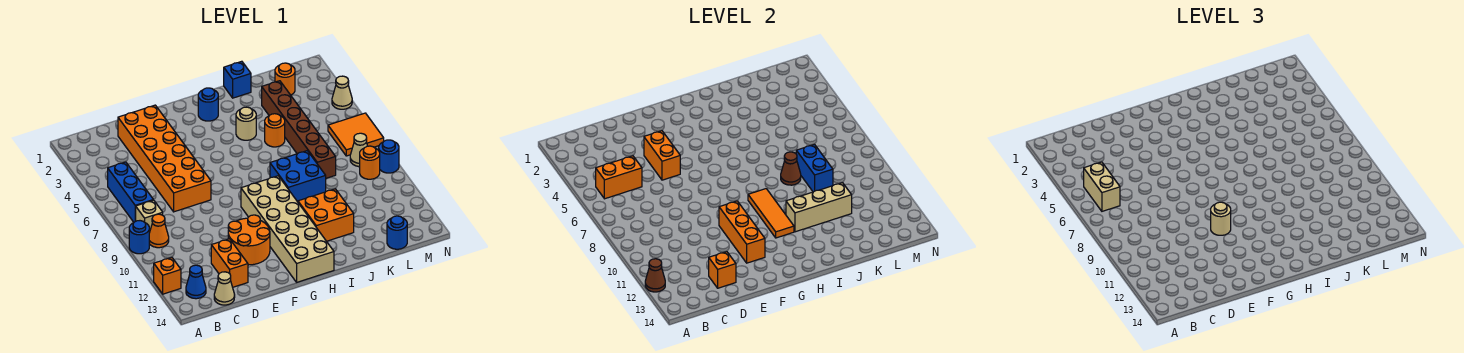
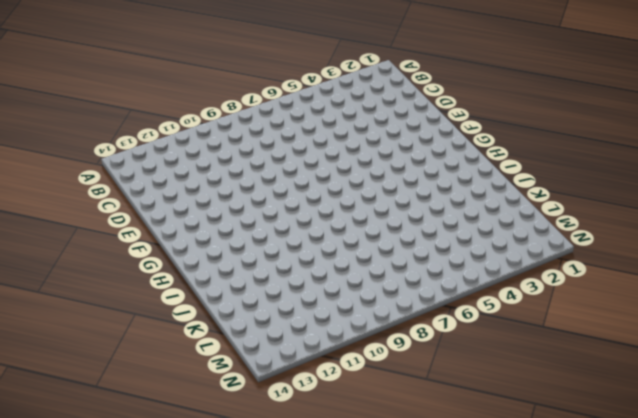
none -> blue 1x1 round brick [129,221,149,254]
none -> orange 1x1 brick [154,258,181,294]
none -> blue 1x3 brick [108,162,153,222]
none -> tan 1x1 brick [136,200,163,233]

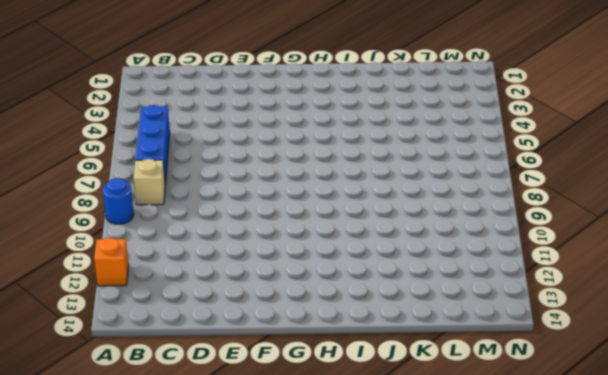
none -> orange 1x1 cone [149,214,169,248]
none -> blue 1x1 cone [186,265,206,299]
none -> tan 1x1 cone [214,272,235,305]
none -> orange 2x6 brick [118,105,211,212]

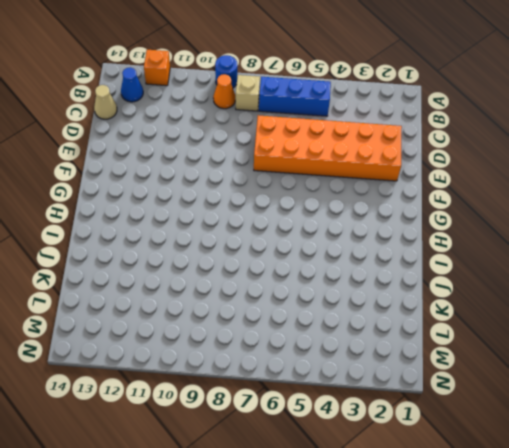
none -> orange 1x2 brick [211,239,248,287]
none -> orange 2x2 round brick [228,215,270,265]
none -> tan 2x6 brick [241,176,334,282]
none -> blue 1x1 round brick [198,88,218,121]

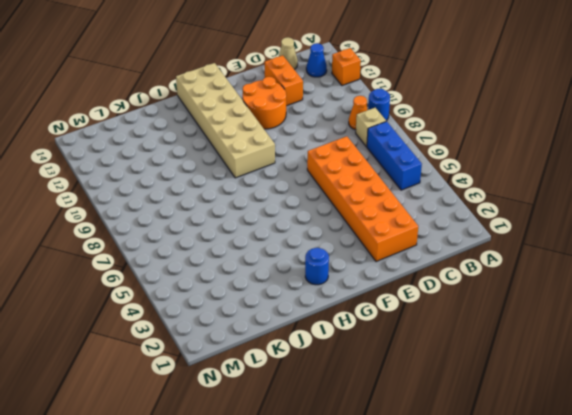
none -> tan 1x1 round brick [236,107,256,140]
none -> blue 2x2 brick [270,151,326,202]
none -> orange 2x2 brick [298,189,354,241]
none -> blue 1x1 brick [224,61,251,98]

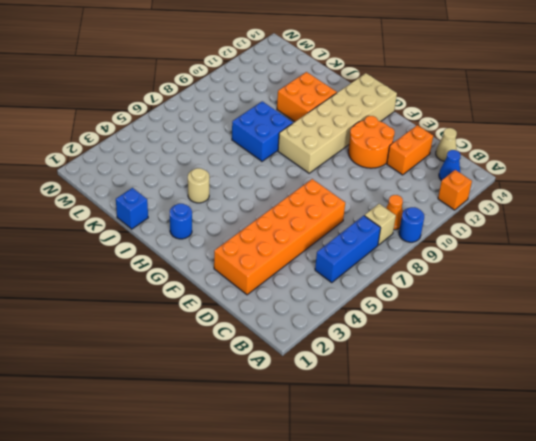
none -> orange 1x1 round brick [265,114,285,147]
none -> brown 1x6 brick [262,81,336,178]
none -> orange 1x1 round brick [275,63,295,95]
none -> blue 1x1 round brick [387,216,407,249]

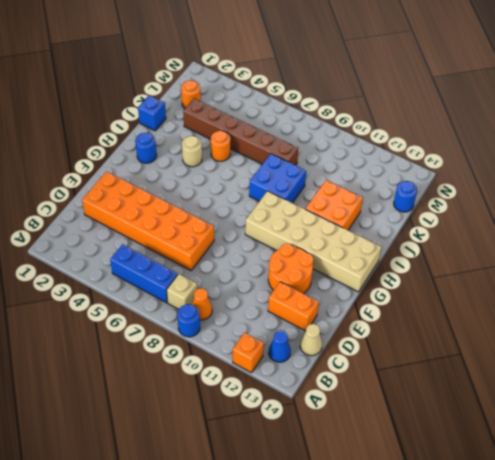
none -> orange 2x2 tile [328,113,384,156]
none -> tan 1x1 cone [350,133,367,167]
none -> orange 1x1 round brick [360,146,380,179]
none -> tan 1x1 cone [332,76,352,109]

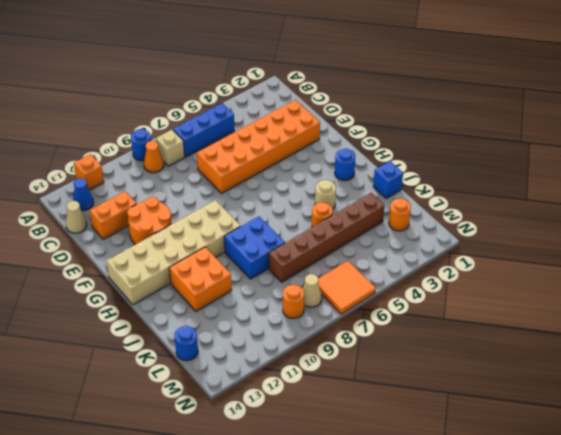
none -> tan 1x1 cone [332,76,352,109]
none -> blue 1x1 round brick [379,140,399,173]
none -> brown 1x1 cone [645,259,665,292]
none -> orange 1x2 brick [596,156,642,199]

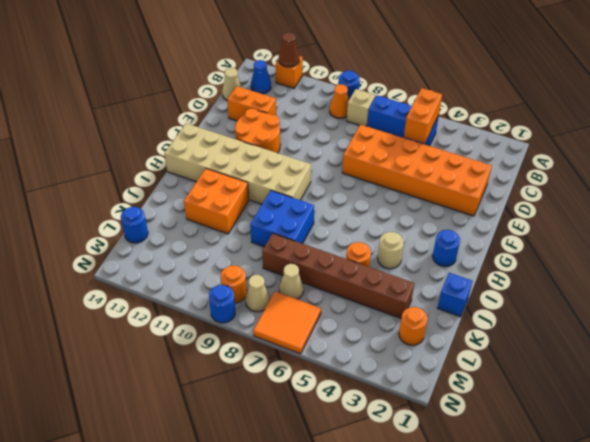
tan 1x1 cone [279,264,304,299] -> tan 1x1 cone moved to [332,76,352,109]
none -> orange 1x1 brick [709,252,736,288]
none -> orange 1x2 brick [644,131,680,180]
none -> orange 1x3 brick [719,201,765,263]
none -> orange 1x3 tile [748,189,794,238]

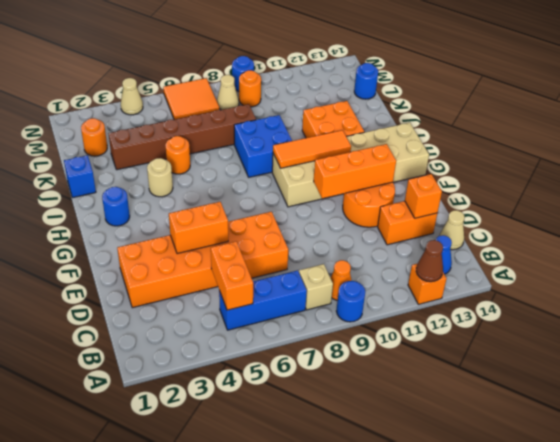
none -> tan 1x3 brick [786,183,852,232]
none -> brown 1x1 cone [781,152,801,185]
none -> blue 1x2 brick [796,144,833,192]
none -> tan 1x2 brick [1084,162,1120,211]

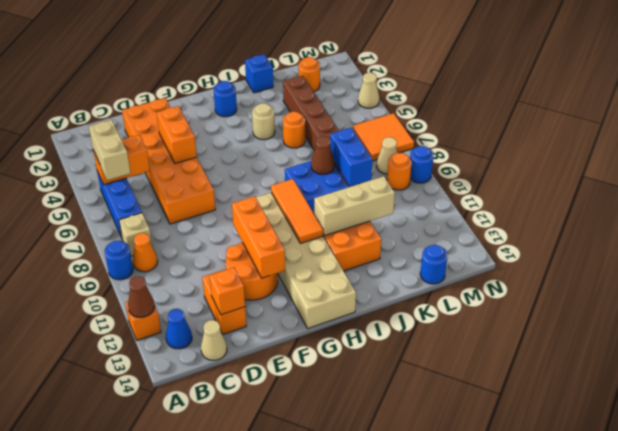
none -> tan 1x1 round brick [1211,202,1231,235]

